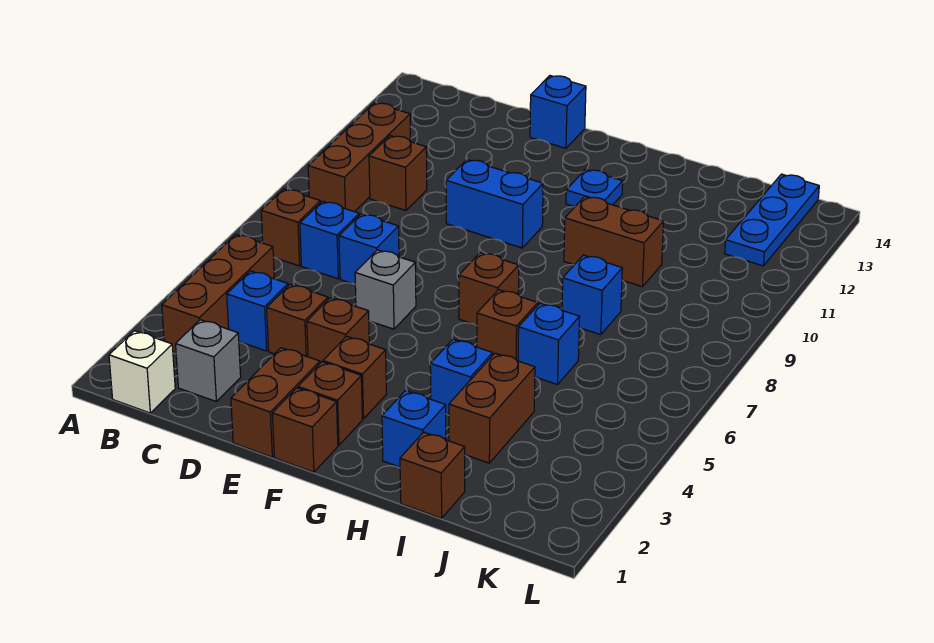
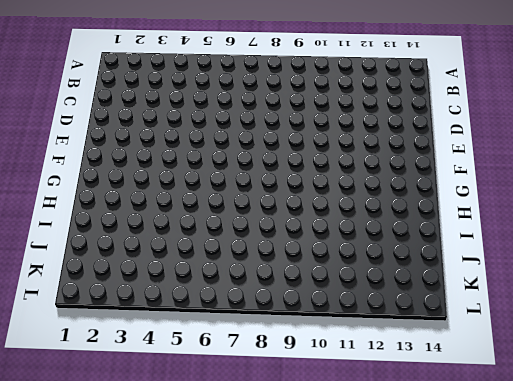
none -> white 1x1 brick [109,331,175,413]
none -> brown 1x3 brick [162,234,274,353]
none -> brown 1x1 brick [261,189,320,266]

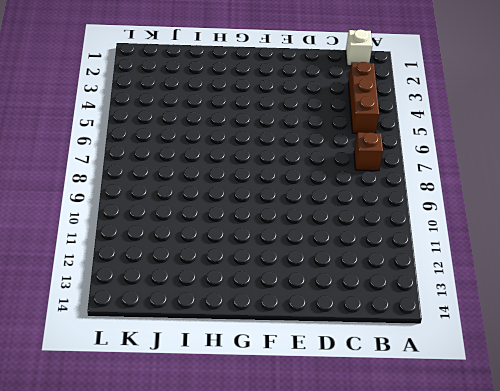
none -> brown 1x3 brick [308,103,410,212]
none -> grey 1x1 brick [176,320,241,401]
none -> blue 1x1 brick [227,271,288,351]

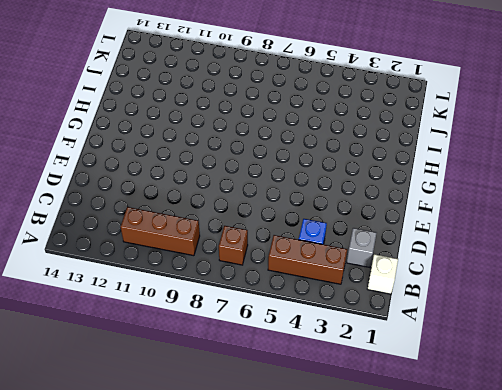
none -> blue 1x1 brick [300,201,359,279]
none -> brown 1x1 brick [369,136,427,211]
none -> brown 1x1 brick [267,284,328,357]

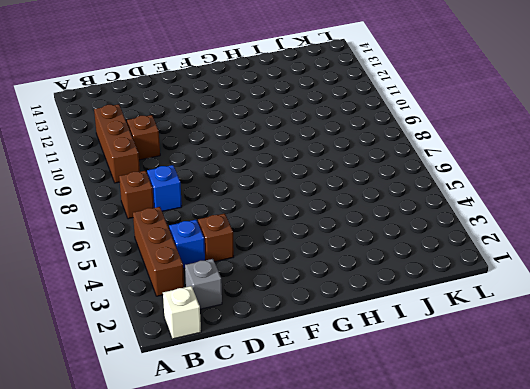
none -> blue 1x1 brick [339,214,399,284]
none -> brown 1x2 brick [231,348,320,457]
none -> brown 1x1 brick [307,298,369,363]

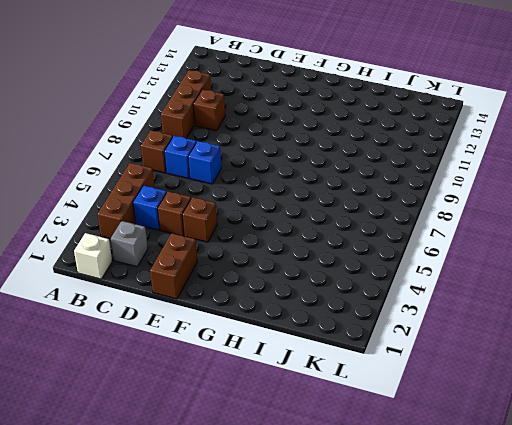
none -> grey 1x1 brick [355,250,416,329]
none -> blue 1x2 brick [446,160,543,248]
none -> blue 1x1 brick [530,76,586,148]

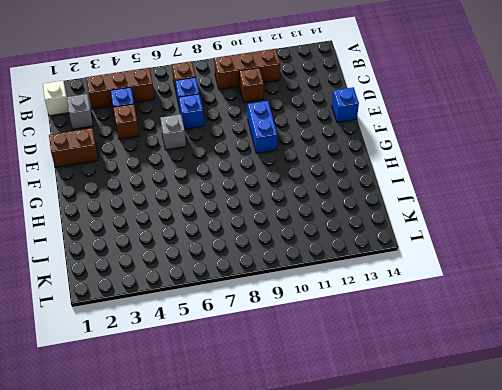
none -> brown 1x1 brick [307,298,369,363]
none -> brown 1x1 brick [272,388,338,472]
none -> brown 1x1 brick [298,362,362,445]

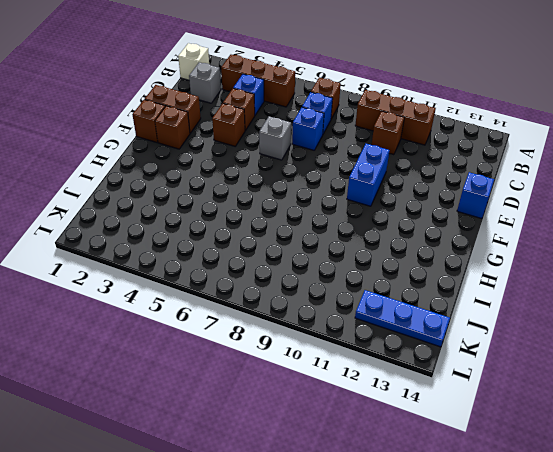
none -> brown 1x1 brick [323,336,386,419]
none -> brown 1x1 brick [459,253,519,325]
none -> blue 1x1 plate [566,169,623,207]

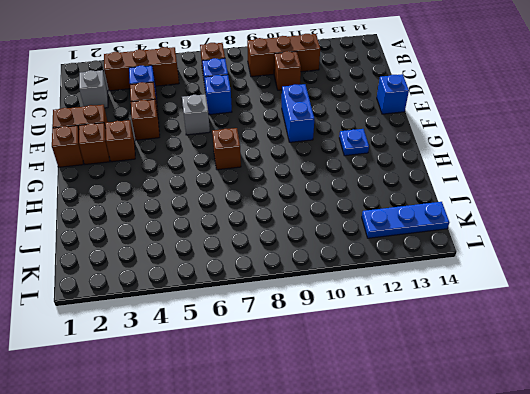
none -> white 1x1 brick [109,331,175,413]
none -> blue 1x1 brick [382,391,446,467]
none -> blue 1x1 brick [430,339,493,414]

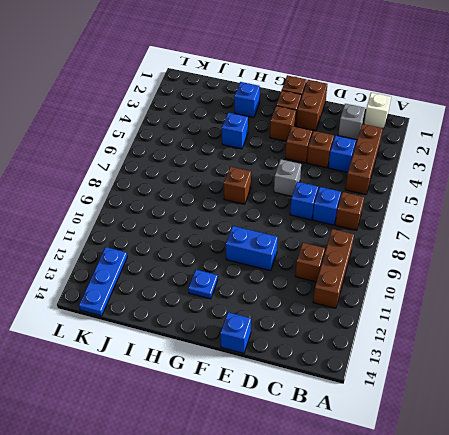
none -> brown 1x1 brick [477,290,538,361]
none -> brown 1x2 brick [564,196,664,287]
none -> brown 1x1 brick [400,432,465,518]

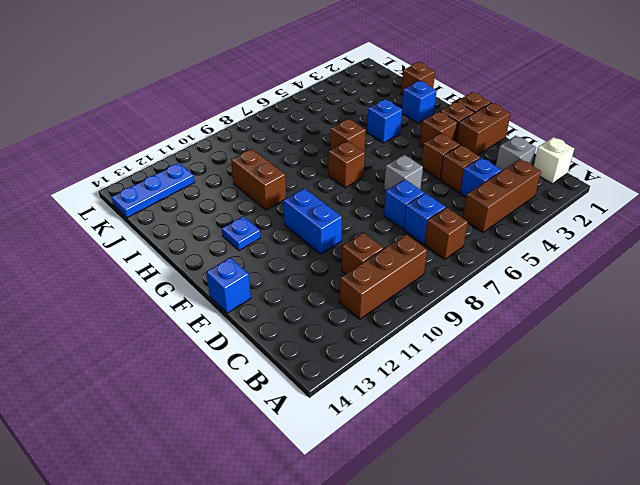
none -> brown 1x2 brick [449,353,535,463]
none -> blue 1x1 brick [518,303,580,385]
none -> blue 1x1 brick [562,255,622,335]

